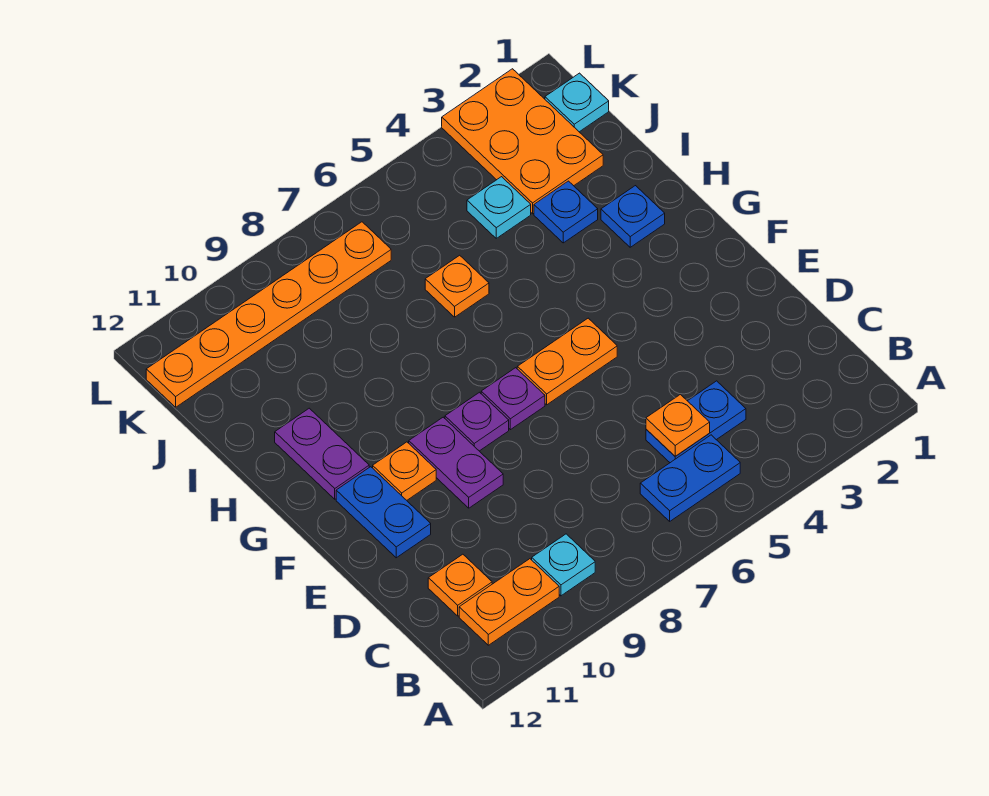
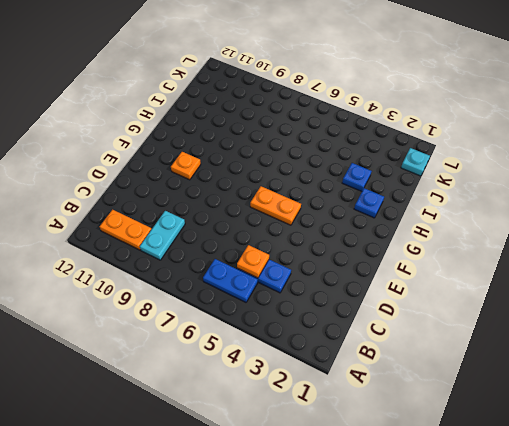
cyan 1x2 plate [140,211,185,260] -> cyan 1x1 plate [532,534,595,596]
none -> orange 1x1 plate [428,554,492,616]
none -> purple 1x2 plate [409,417,503,508]
none -> blue 1x2 plate [336,467,431,558]

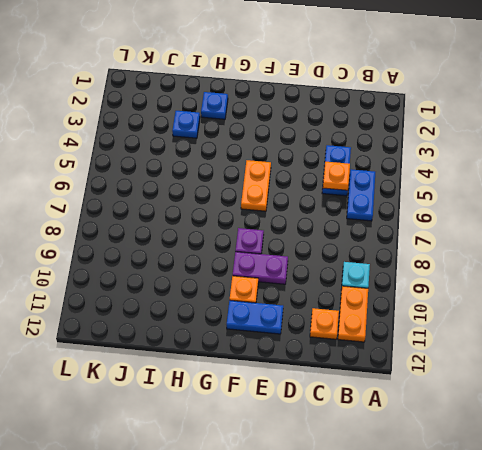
none -> purple 1x1 plate [481,368,545,430]
none -> purple 1x2 plate [275,408,369,499]
none -> orange 1x1 plate [425,255,489,317]

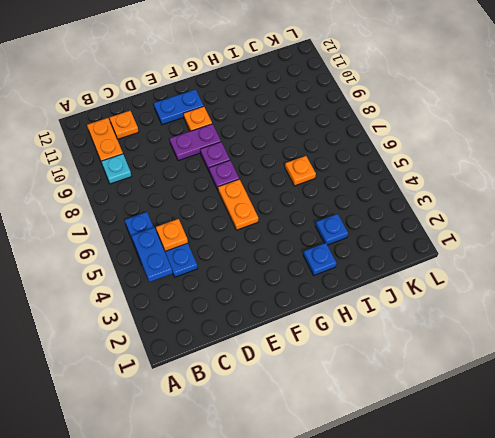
blue 1x2 plate [132,228,173,282] -> none
none -> purple 1x2 plate [275,408,369,499]
none -> orange 2x3 plate [442,69,603,214]
none -> cyan 1x1 plate [467,177,531,238]

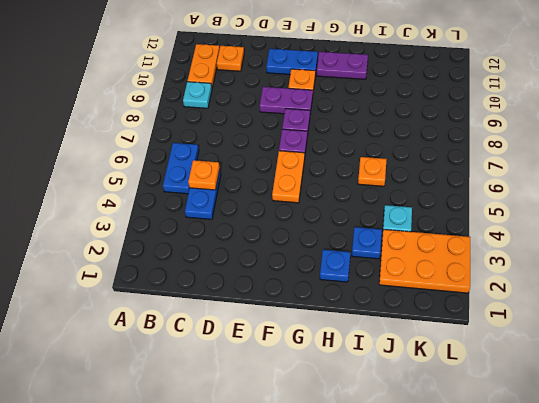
none -> cyan 1x1 plate [545,73,609,132]
none -> orange 1x6 plate [146,222,391,407]

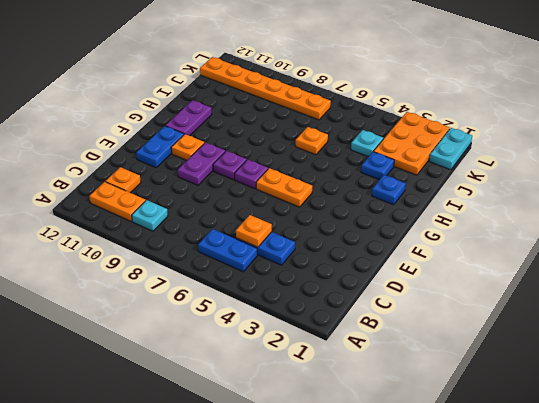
cyan 1x2 plate [429,128,472,170] -> cyan 1x1 plate [545,73,609,132]

